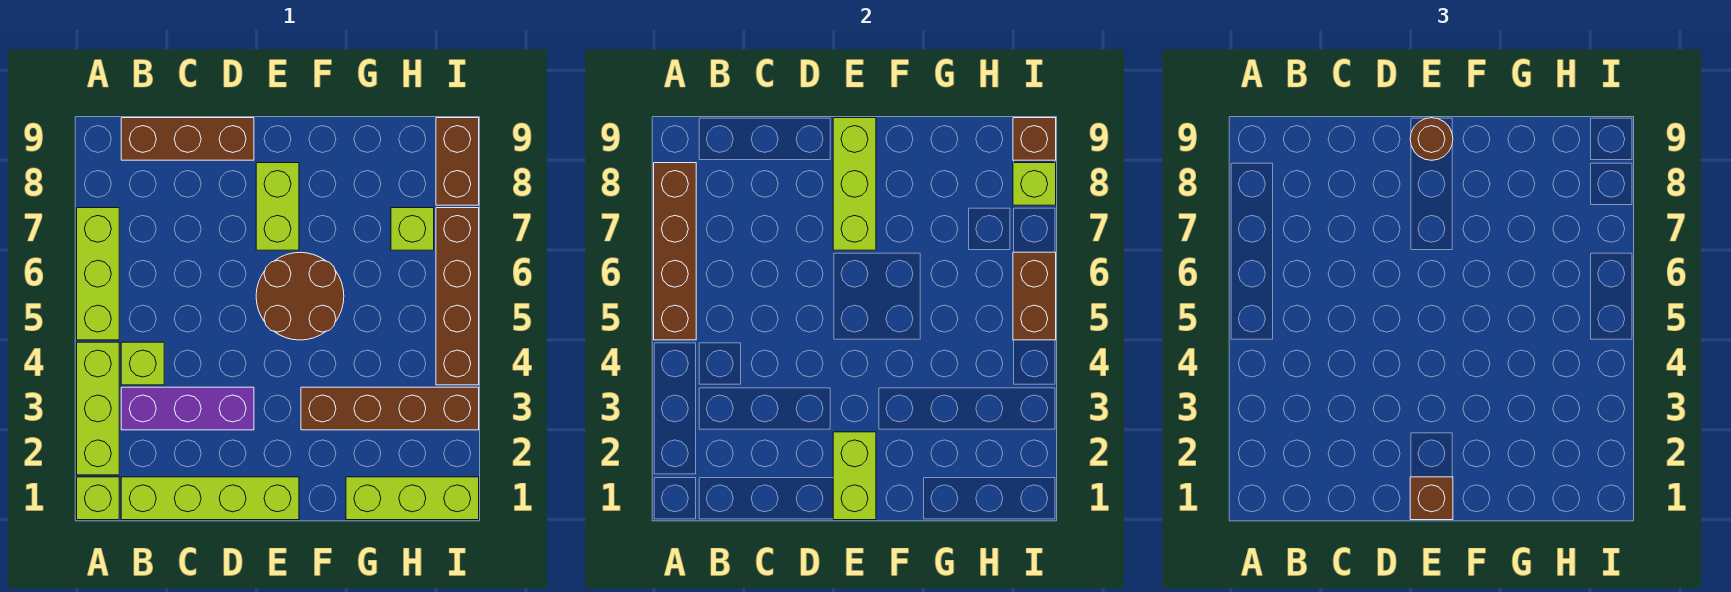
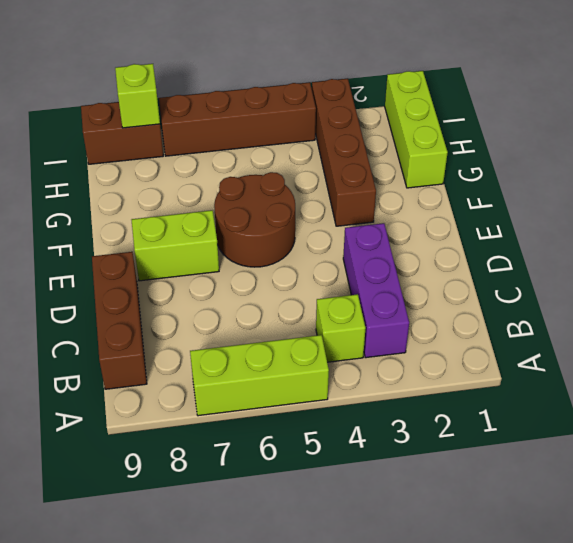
none -> lime 1x1 brick [77,477,119,520]
none -> lime 1x3 brick [77,342,119,475]
none -> lime 1x4 brick [121,477,299,520]

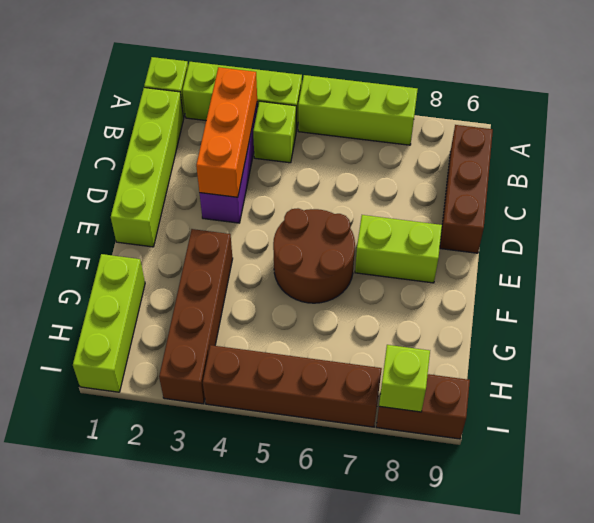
orange 1x3 brick [196,67,257,197] -> none
none -> lime 1x1 brick [391,208,434,250]
none -> brown 1x4 brick [654,163,696,340]
none -> lime 1x2 brick [833,432,876,520]

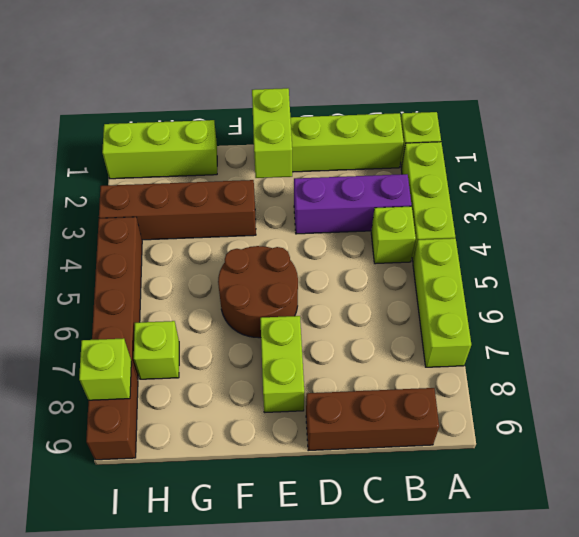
none -> brown 1x4 brick [654,163,696,340]
none -> lime 1x3 brick [833,118,876,250]
none -> brown 1x2 brick [1013,252,1056,340]

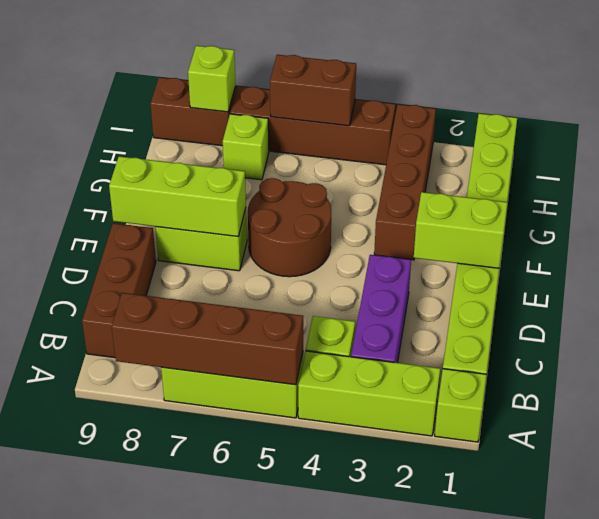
none -> brown 1x1 brick [1013,118,1056,160]
none -> brown 1x1 brick [1410,477,1453,520]
none -> brown 1x1 round brick [1410,118,1453,160]

